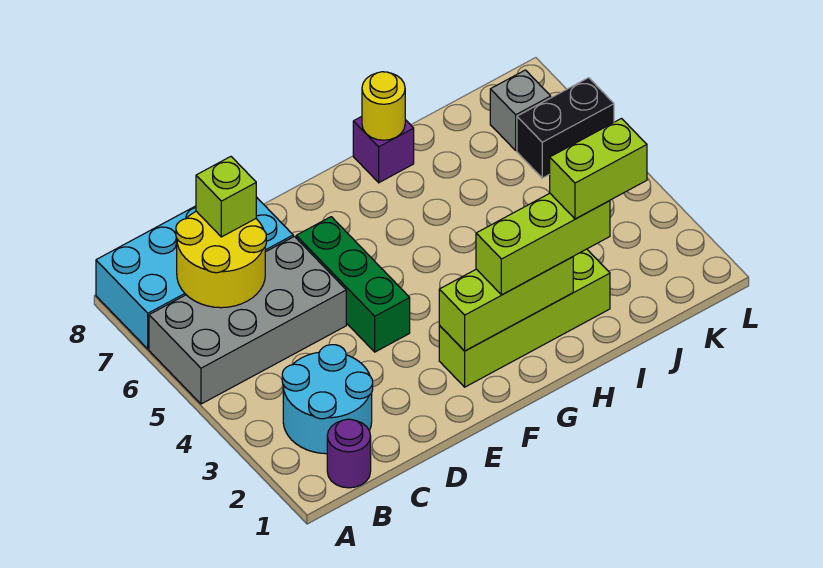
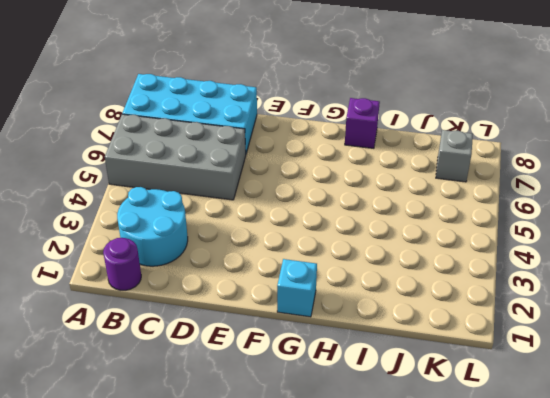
cyan 1x1 brick [277,259,317,317] -> none
none -> green 1x3 brick [296,217,410,352]
none -> lime 1x4 brick [439,249,610,387]
none -> black 1x2 brick [517,78,614,178]

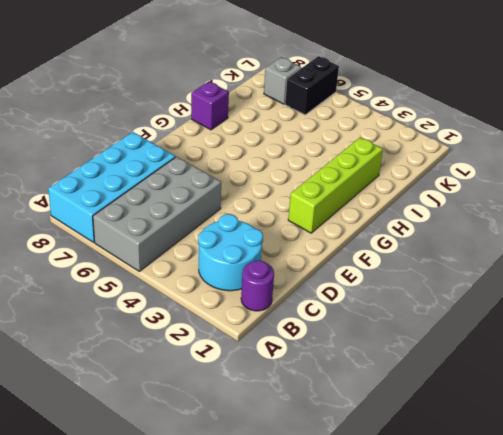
none -> green 1x3 brick [296,217,410,352]
none -> yellow 2x2 round brick [176,211,266,308]
none -> lime 1x3 brick [439,257,573,351]

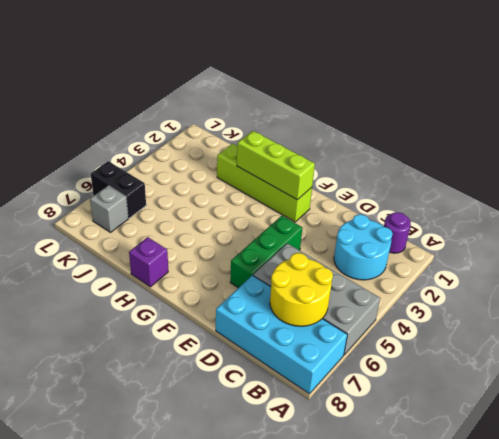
none -> yellow 1x1 round brick [362,72,405,140]
none -> lime 1x1 brick [196,157,256,237]
none -> lime 1x3 brick [476,193,610,295]

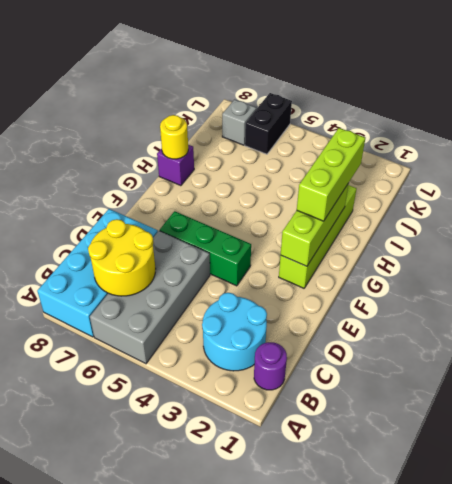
none -> lime 1x1 brick [196,157,256,237]
none -> lime 1x2 brick [550,119,647,219]

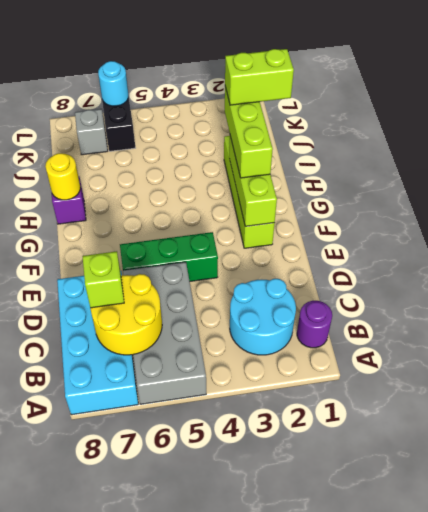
lime 1x2 brick [225,49,294,105] -> lime 1x2 brick turned to [550,119,647,219]
cyan 1x1 round brick [98,61,128,106] -> none

